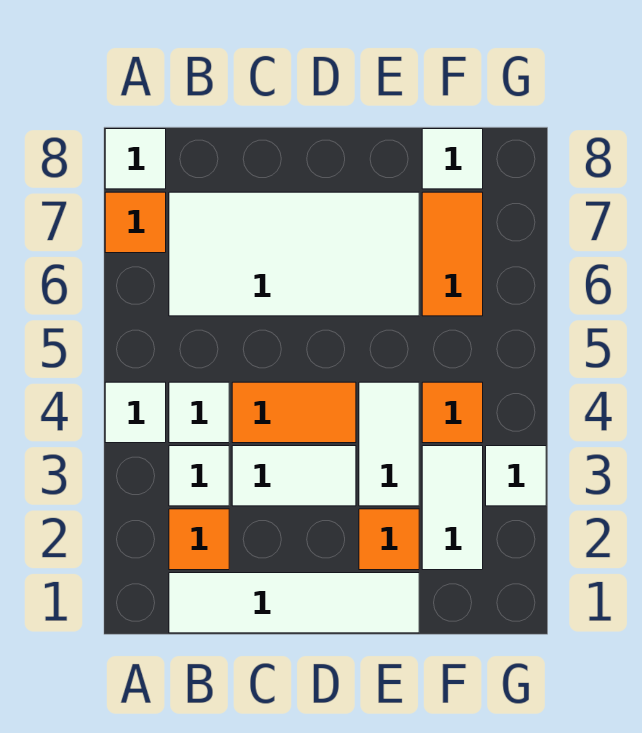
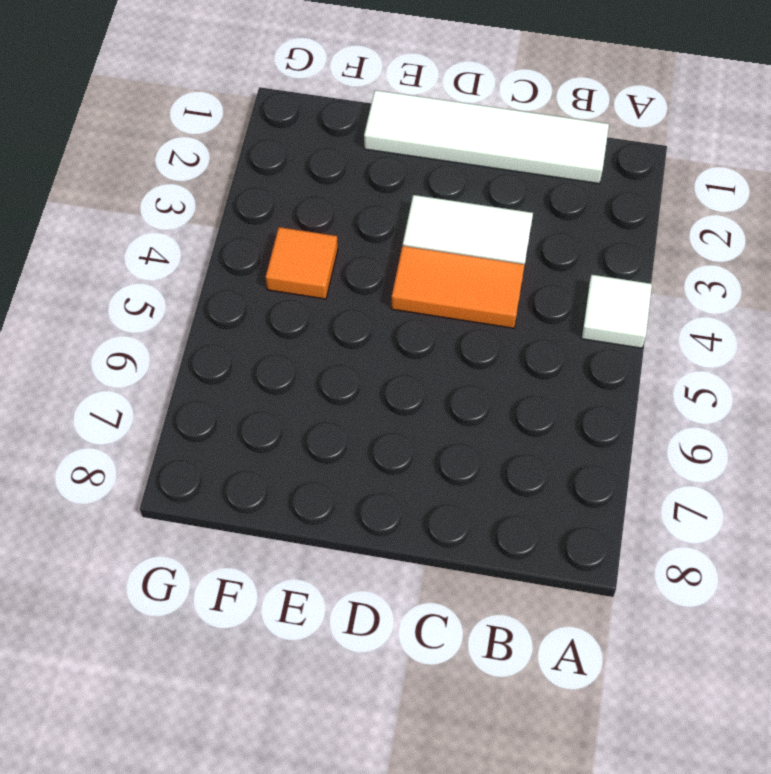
none -> orange 1x1 tile [105,192,166,253]
none -> white 1x1 tile [105,129,166,189]
none -> orange 1x1 tile [169,509,229,570]

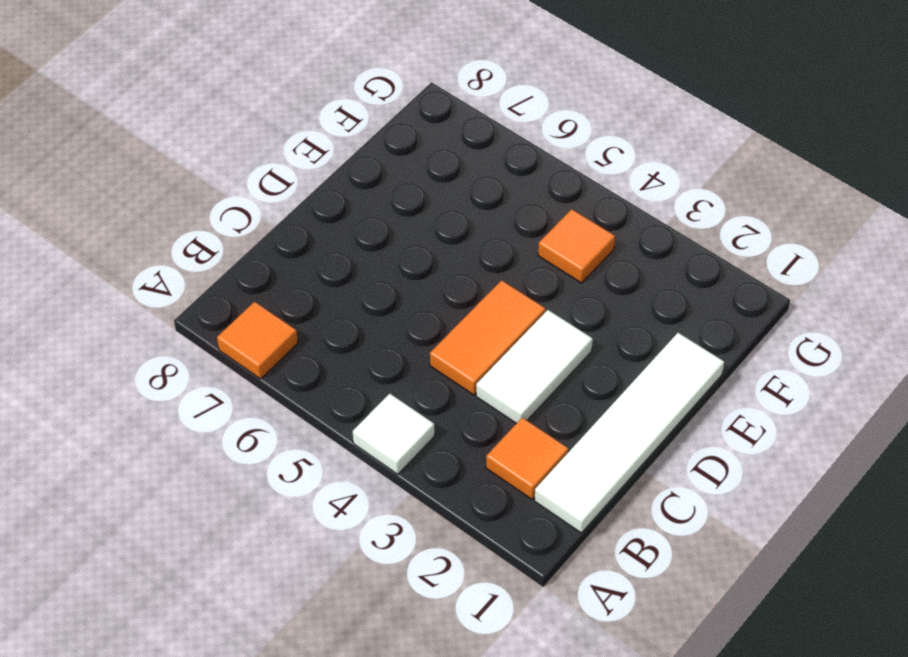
none -> white 1x1 tile [105,129,166,189]
none -> white 1x1 tile [169,446,229,506]
none -> white 1x1 tile [169,382,229,443]

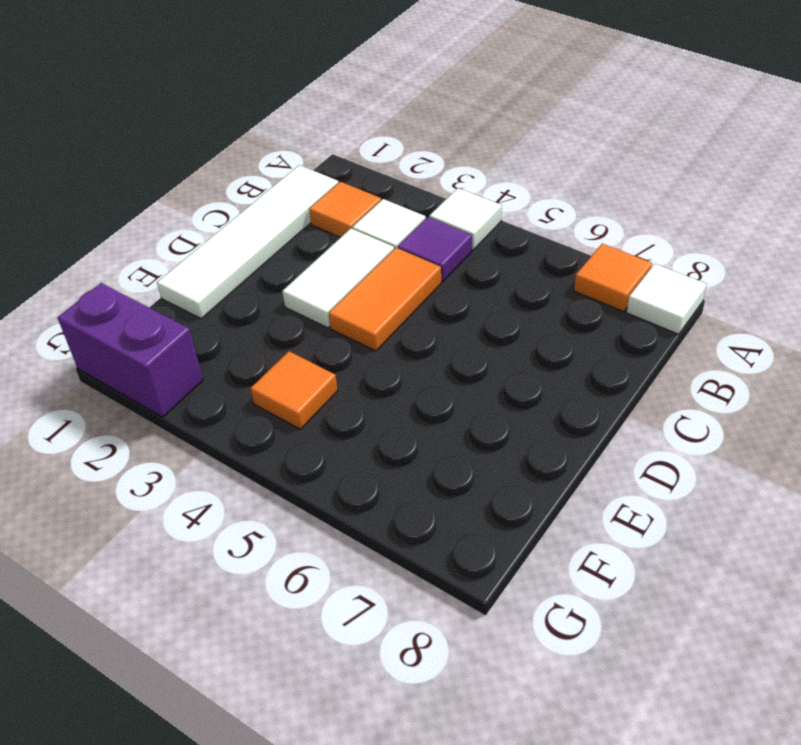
purple 1x1 tile [398,217,472,282] -> white 1x1 tile [169,382,229,443]
purple 1x2 brick [58,283,203,417] -> none
none -> white 2x4 tile [169,192,419,316]
none -> orange 1x1 tile [359,509,419,570]
none -> white 1x2 tile [359,382,419,506]

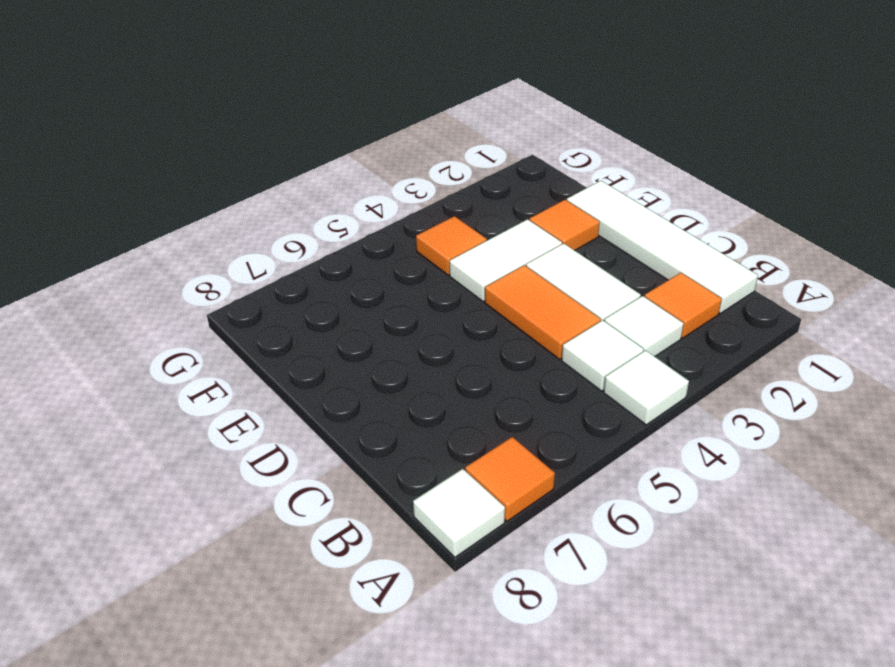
none -> white 2x4 tile [169,192,419,316]
none -> white 1x2 tile [422,446,483,570]
none -> orange 1x2 tile [422,192,483,316]

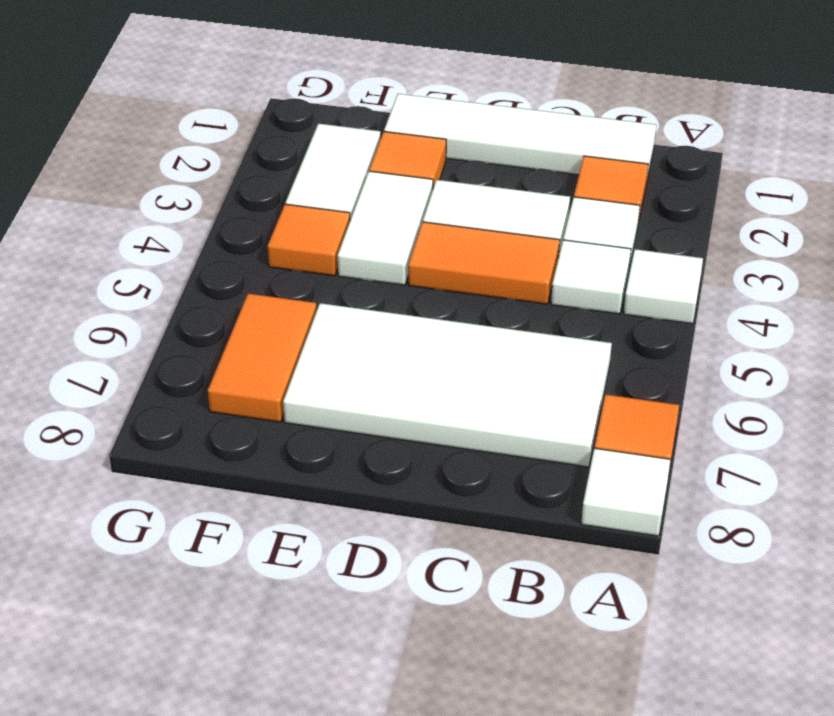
none -> white 1x1 tile [422,129,483,189]
none -> white 1x1 tile [486,446,546,506]

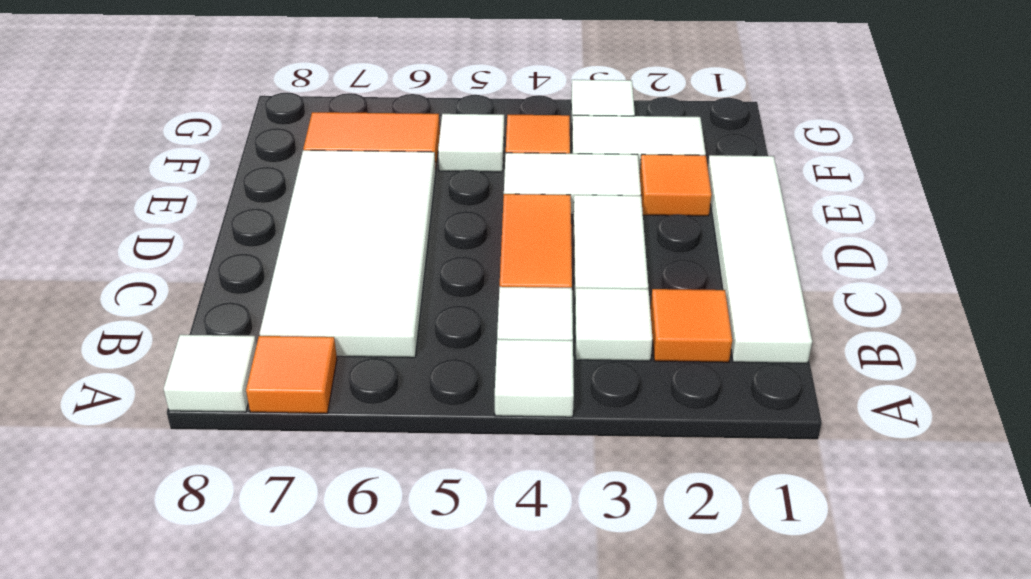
white 1x1 tile [438,114,504,172] -> white 1x1 tile moved to [422,129,483,189]

